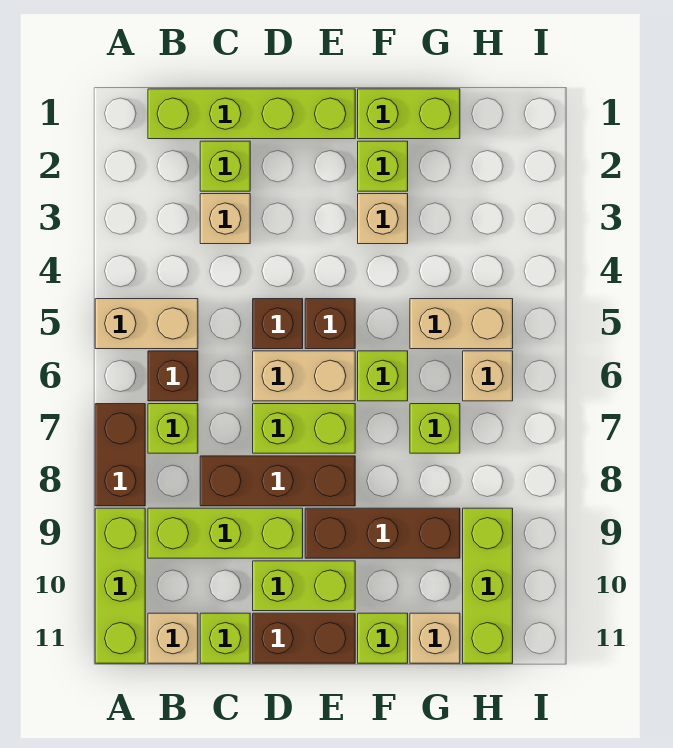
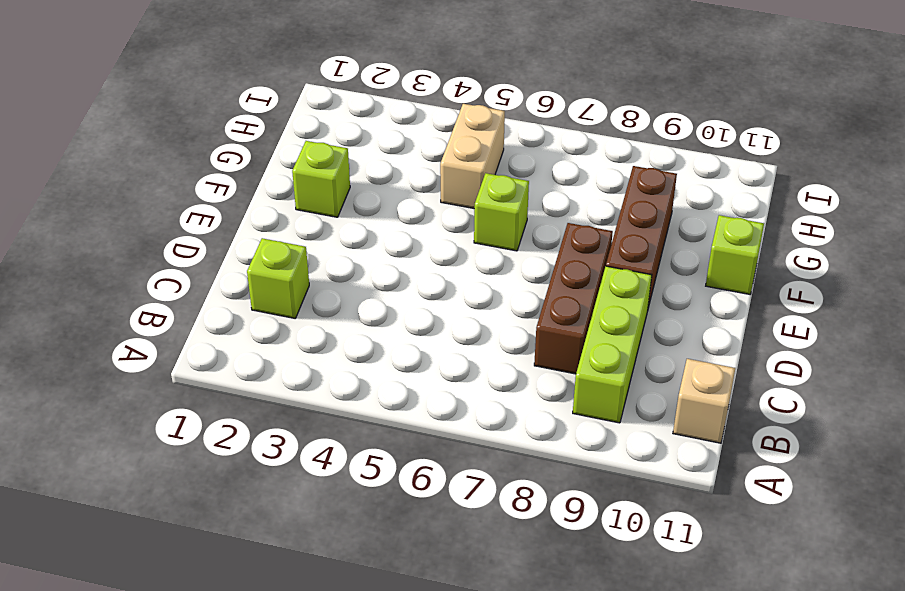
none -> tan 1x2 brick [95,299,198,349]
none -> brown 1x2 brick [95,404,145,506]
none -> lime 1x3 brick [95,508,145,663]

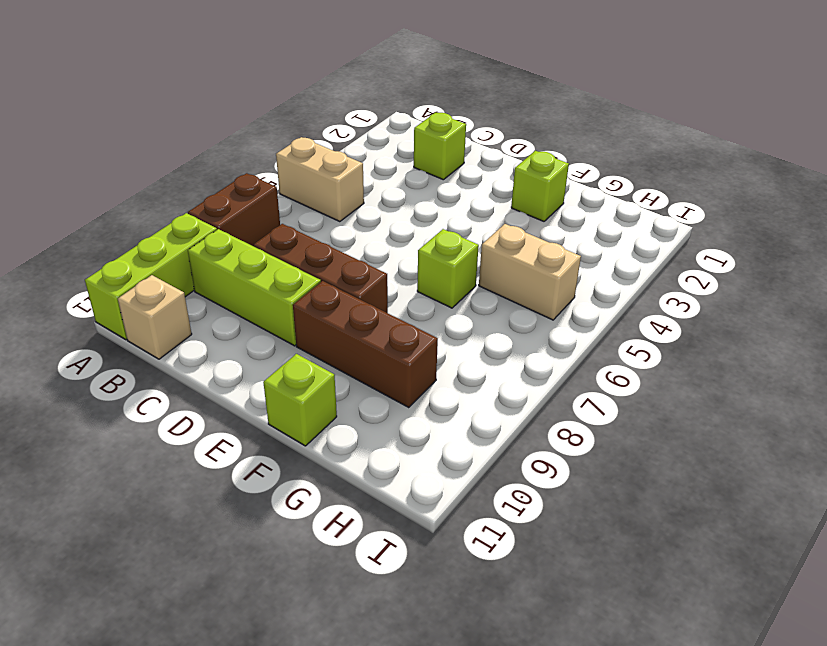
none -> lime 1x4 brick [148,89,355,139]
none -> brown 1x1 brick [148,351,198,401]
none -> lime 1x1 brick [148,404,198,453]

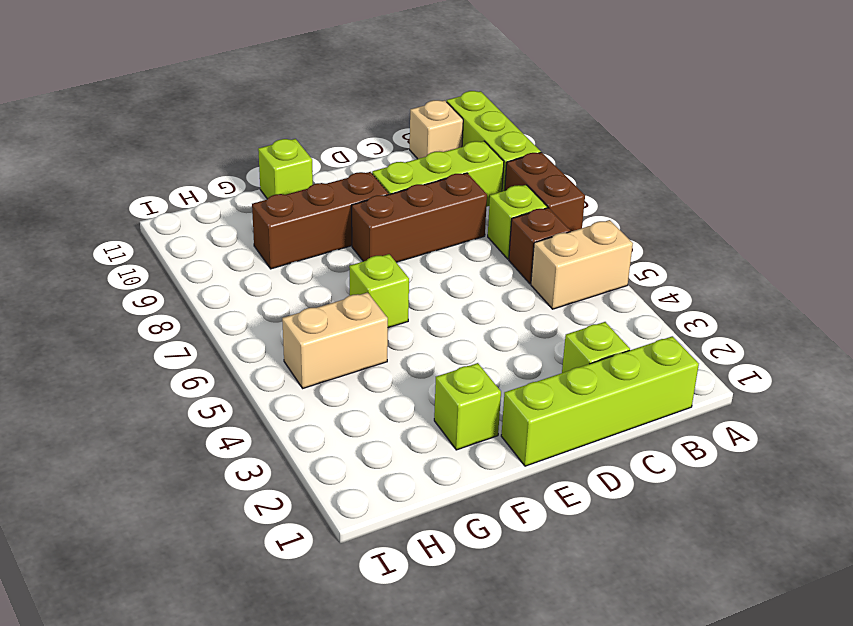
none -> tan 1x1 brick [200,194,250,244]
none -> lime 1x1 brick [200,613,250,663]
none -> brown 1x1 brick [253,299,303,349]

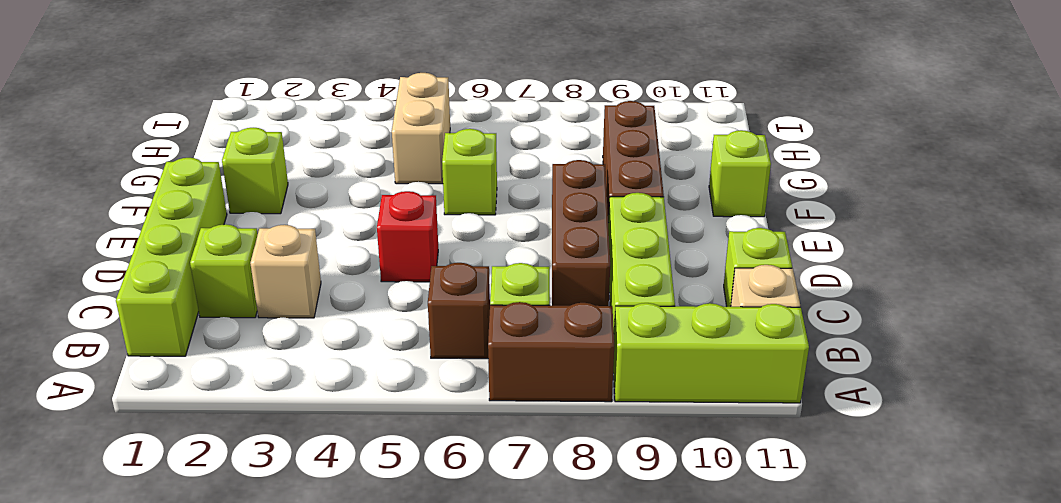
red 1x1 brick [377,191,438,282] -> brown 1x1 brick [253,299,303,349]
none -> tan 1x2 brick [95,299,198,349]
none -> tan 1x2 brick [253,351,355,401]
none -> lime 1x2 brick [253,404,355,453]

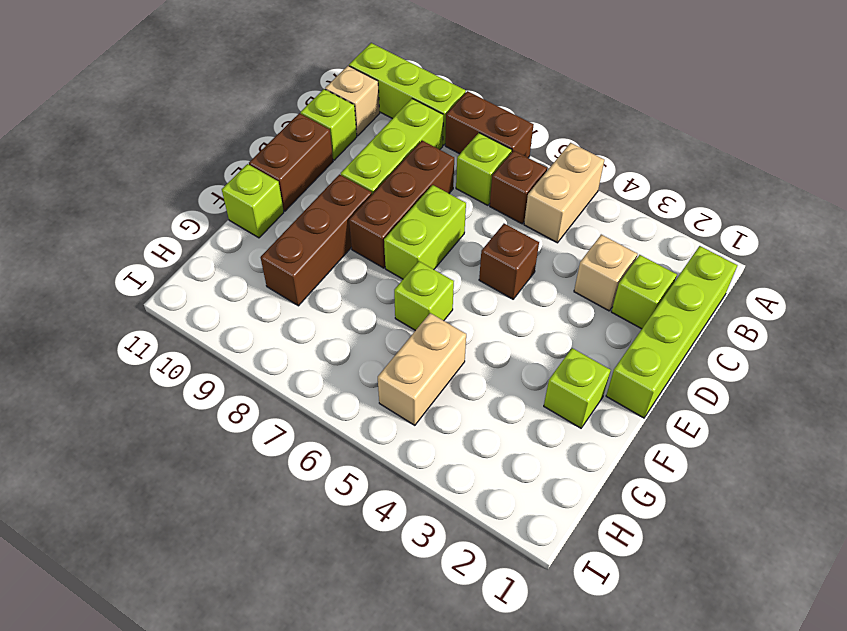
none -> tan 1x2 brick [253,351,355,401]
none -> lime 1x2 brick [253,561,355,611]
none -> brown 1x1 brick [305,299,355,349]

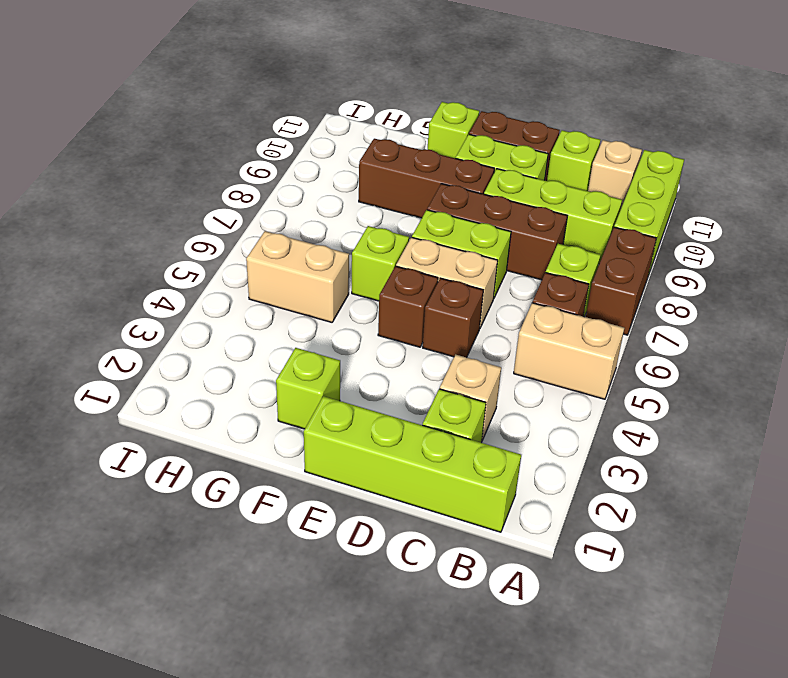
none -> lime 1x2 brick [358,89,460,139]
none -> tan 1x1 brick [358,194,408,244]
none -> lime 1x1 brick [410,404,460,453]

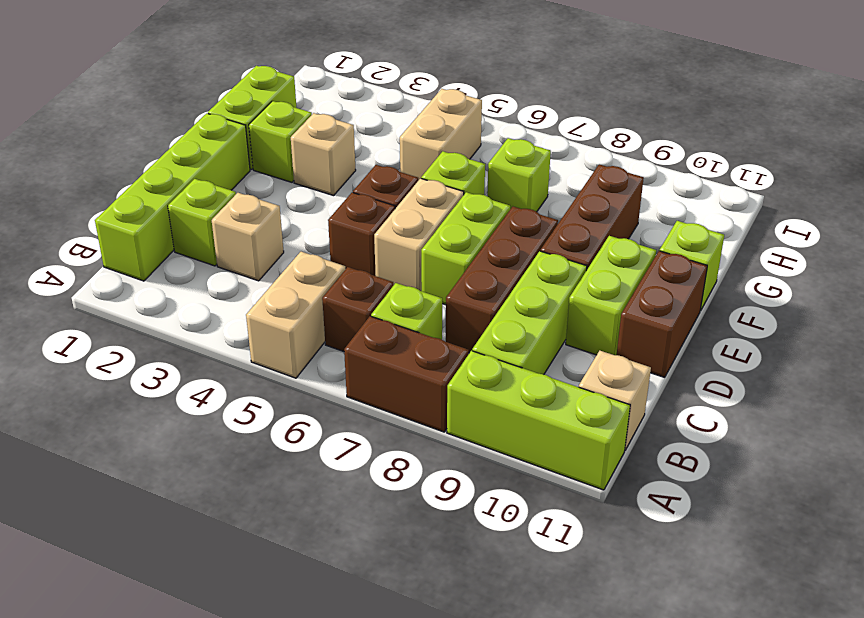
none -> lime 1x1 brick [200,613,250,663]
none -> tan 1x1 brick [410,613,460,663]
none -> tan 1x1 brick [463,351,513,401]

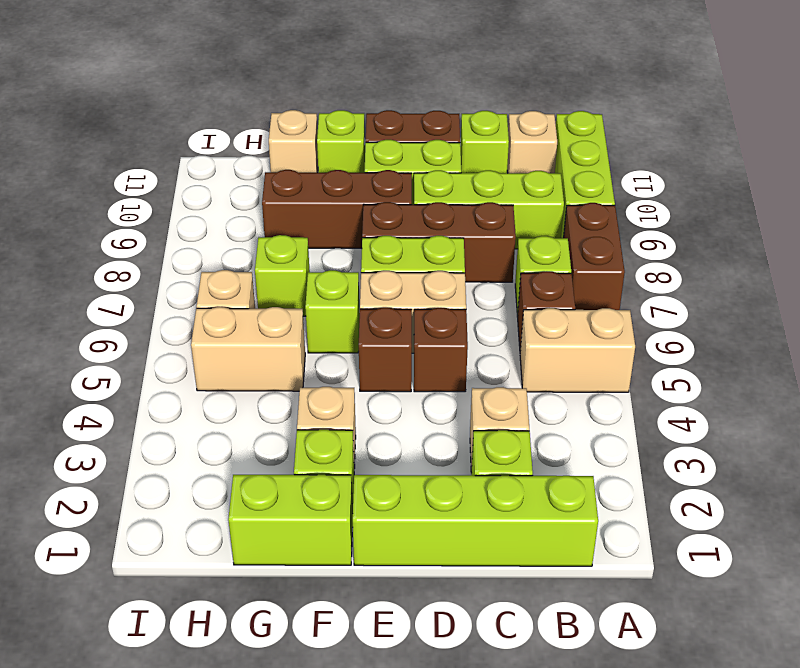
none -> lime 1x3 brick [463,508,513,663]

